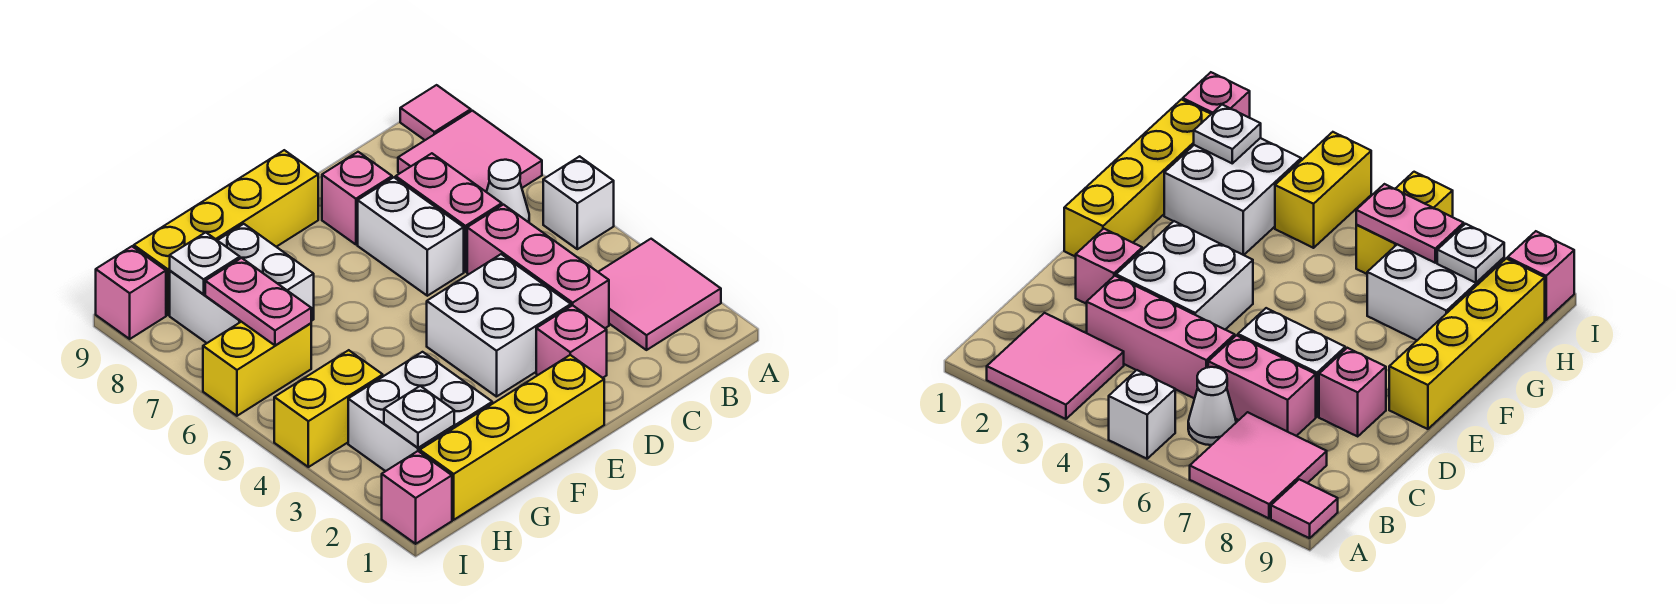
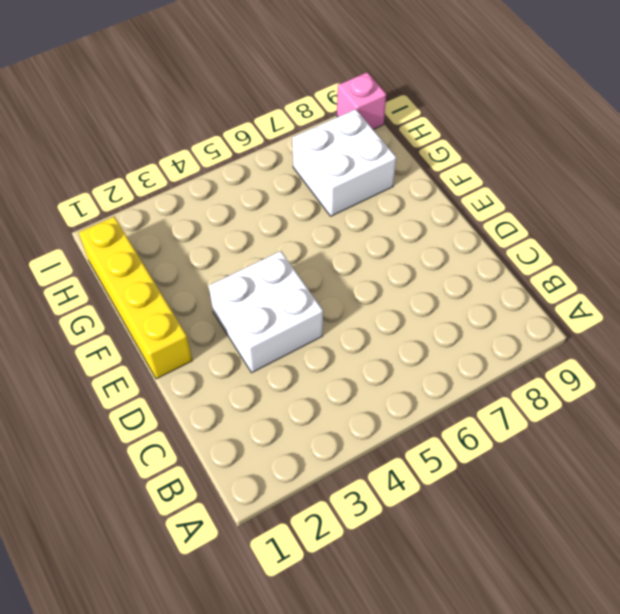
none -> pink 2x2 tile [599,239,721,350]
none -> white 1x1 brick [543,156,614,249]
none -> pink 2x2 tile [398,111,542,192]

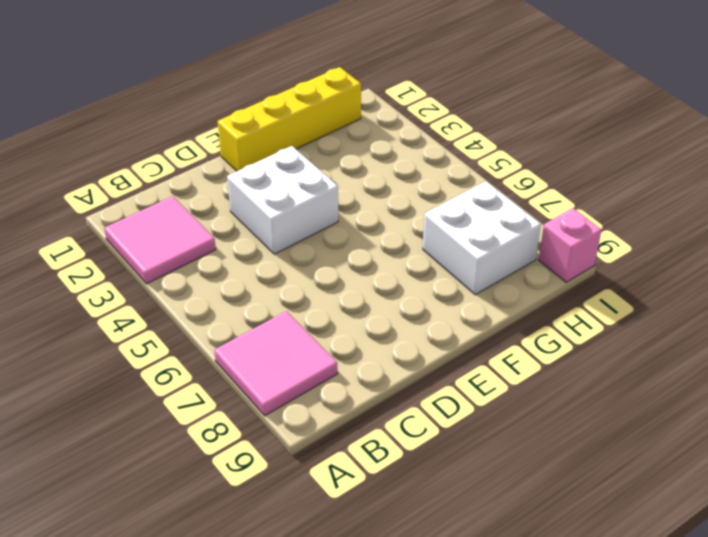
none -> white 1x1 brick [543,156,614,249]
none -> pink 1x1 tile [400,85,471,140]
none -> white 1x1 cone [487,160,529,222]

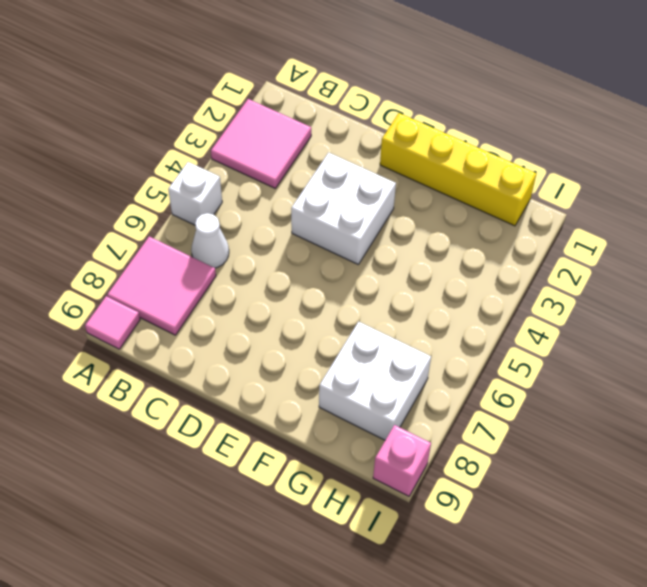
none -> pink 1x3 brick [467,205,609,328]
none -> pink 1x2 brick [396,153,502,272]
none -> pink 1x1 brick [536,305,607,378]

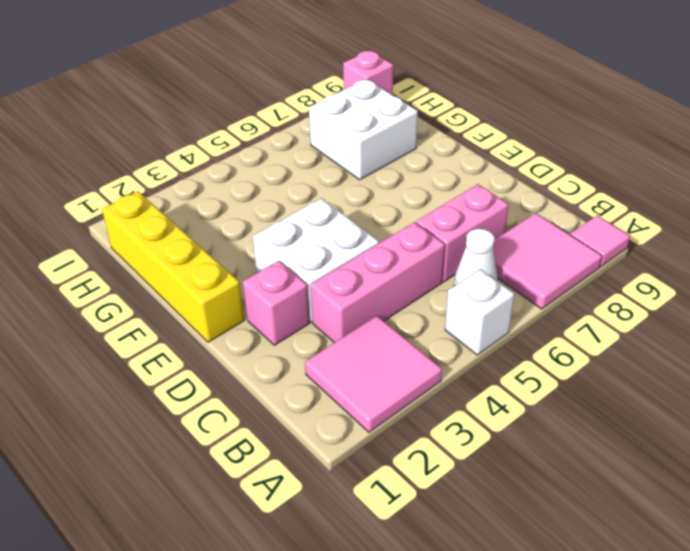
none -> white 1x2 brick [358,177,464,296]
none -> pink 1x1 brick [322,152,392,244]
none -> yellow 1x4 brick [134,150,318,315]

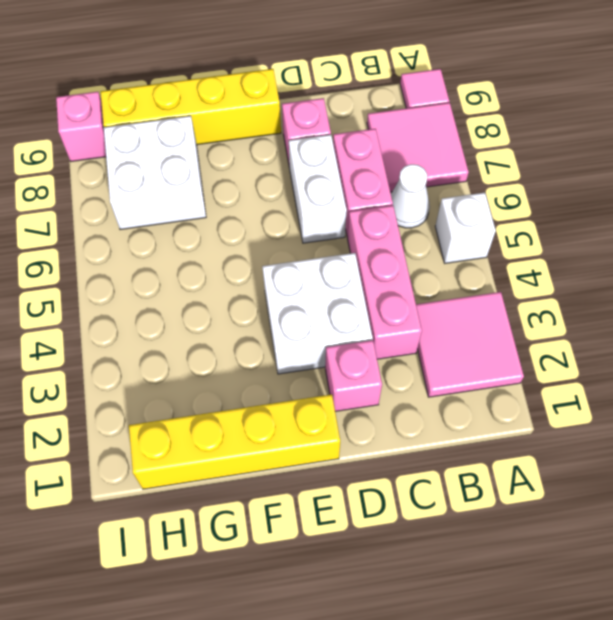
none -> white 2x2 brick [348,352,492,471]
none -> yellow 1x2 brick [274,350,383,467]
none -> yellow 1x2 brick [203,322,311,416]

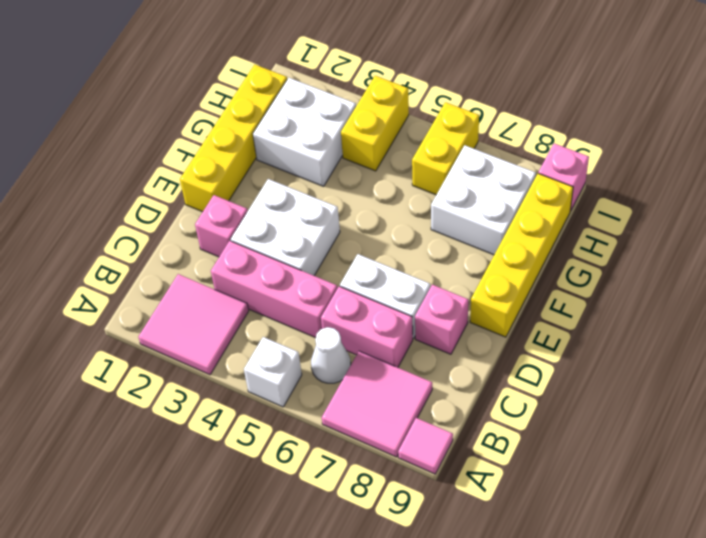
none -> pink 1x1 brick [382,451,452,544]
none -> white 1x1 plate [384,386,454,448]
none -> pink 1x2 plate [205,258,311,345]

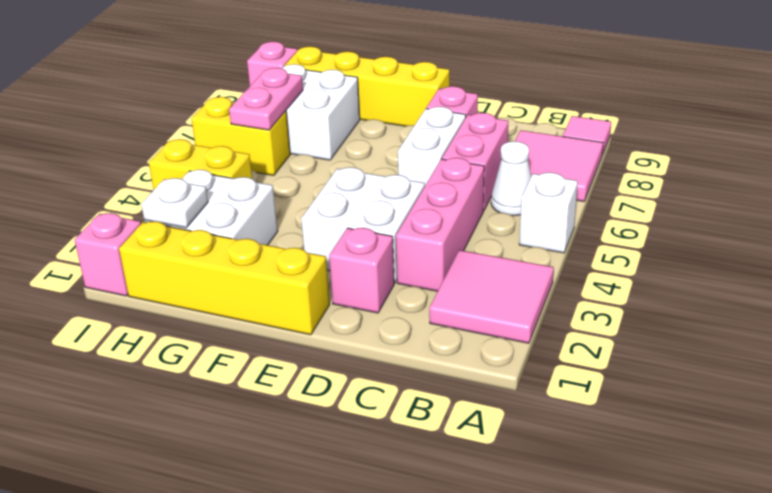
none -> white 1x1 plate [170,232,240,294]

